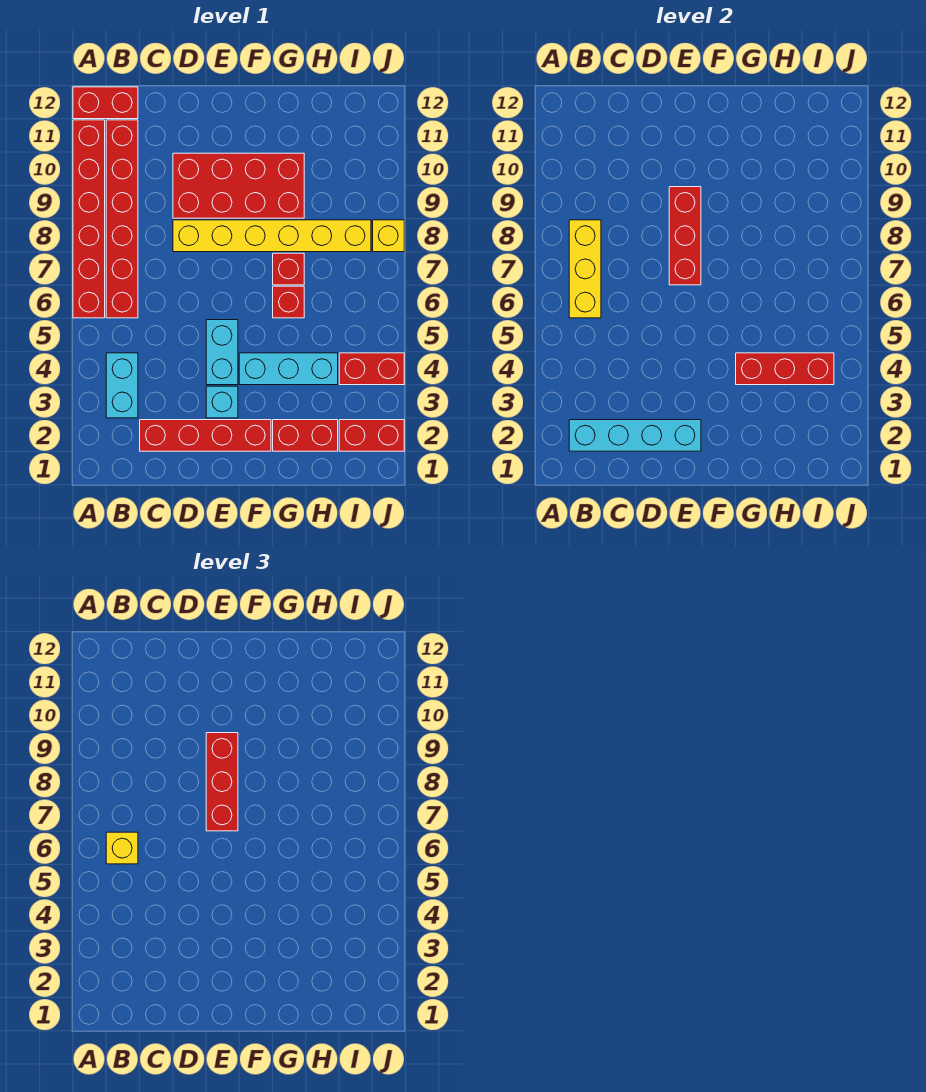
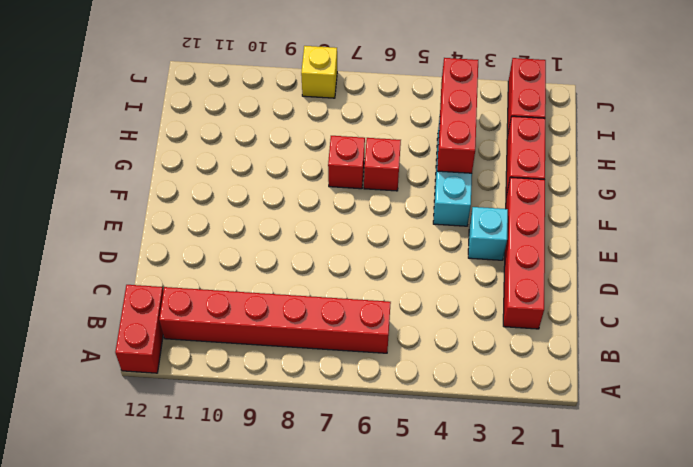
none -> red 1x6 brick [73,120,105,318]
none -> cyan 1x2 brick [106,353,138,418]
none -> yellow 1x6 brick [173,220,371,252]

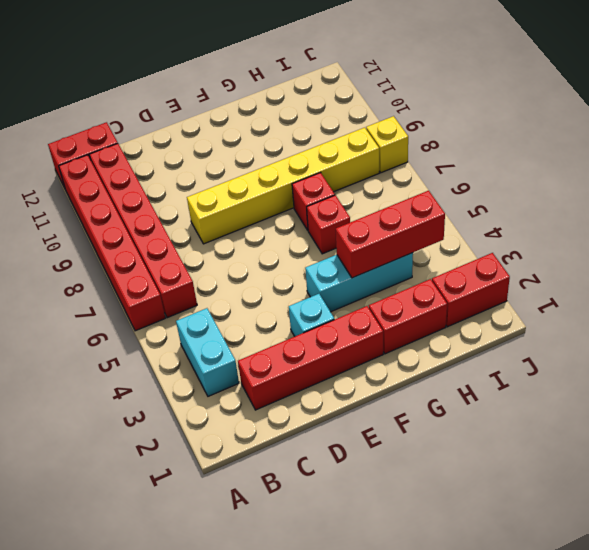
none -> red 2x4 brick [173,153,304,218]
none -> cyan 1x2 brick [206,320,238,385]
none -> red 1x2 brick [339,353,404,385]

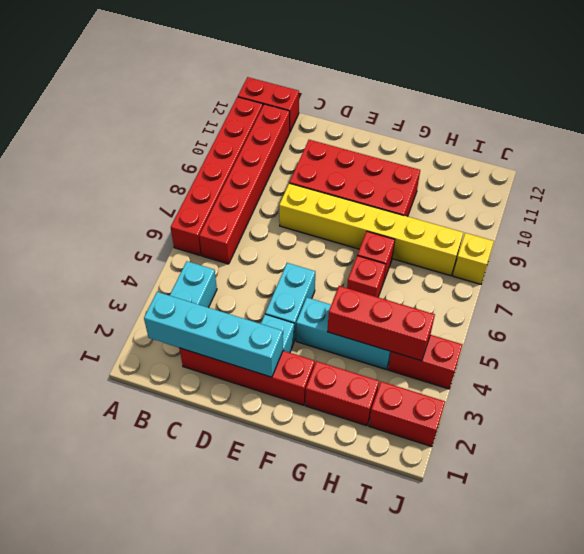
none -> yellow 1x3 brick [569,220,601,318]
none -> red 1x3 brick [669,187,701,285]
none -> yellow 1x1 brick [106,832,138,864]

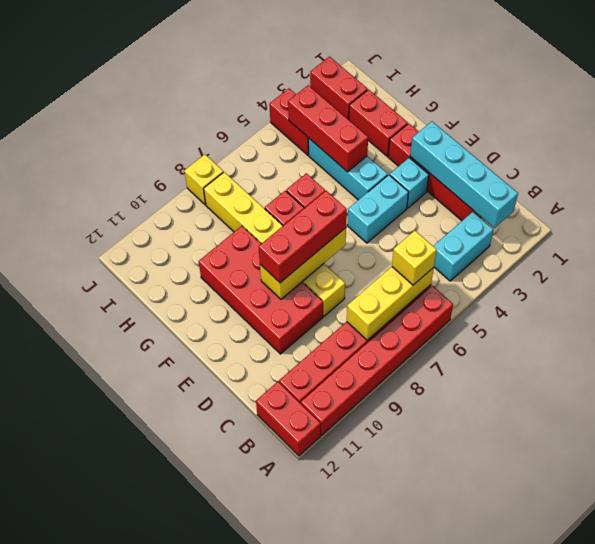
yellow 1x3 brick [260,228,346,299] -> red 1x3 brick [669,187,701,285]

